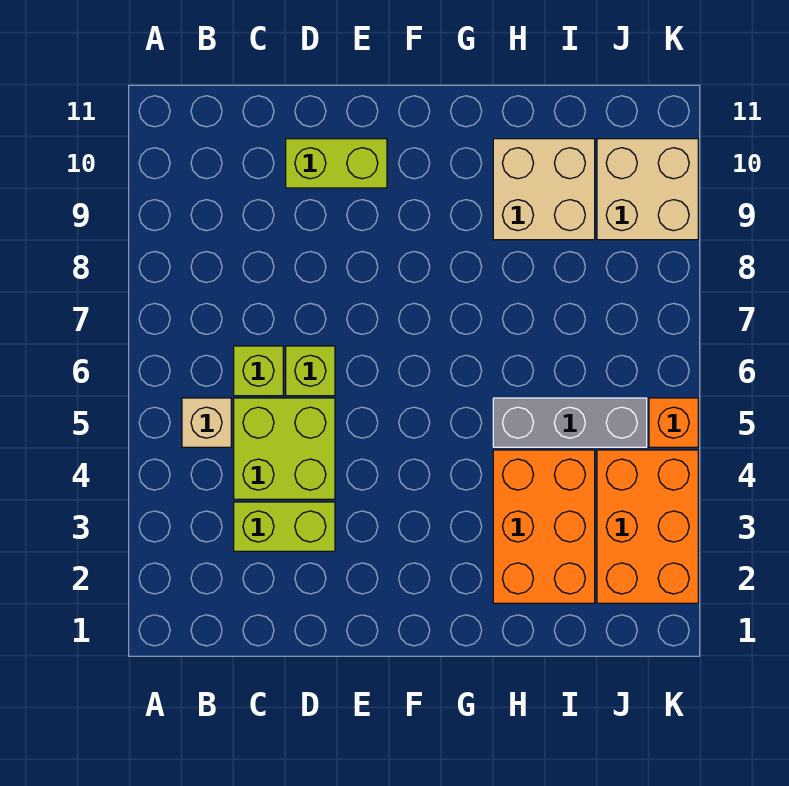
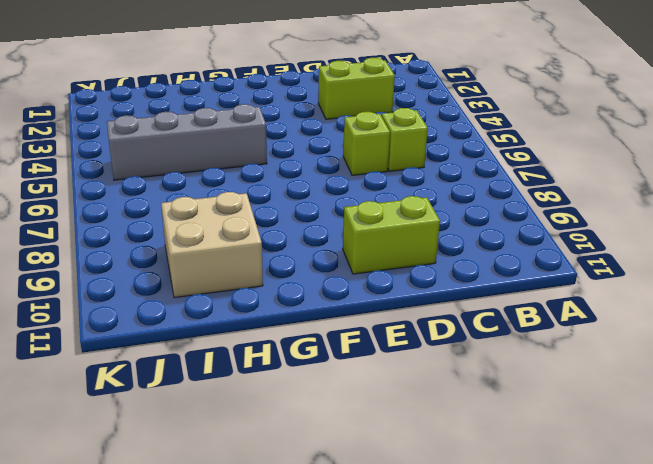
grey 1x4 brick [107,104,267,180] -> grey 1x3 brick [493,398,647,447]
none -> tan 1x1 brick [182,398,231,447]
none -> lime 2x2 brick [234,398,335,499]
none -> orange 2x3 brick [493,450,595,603]

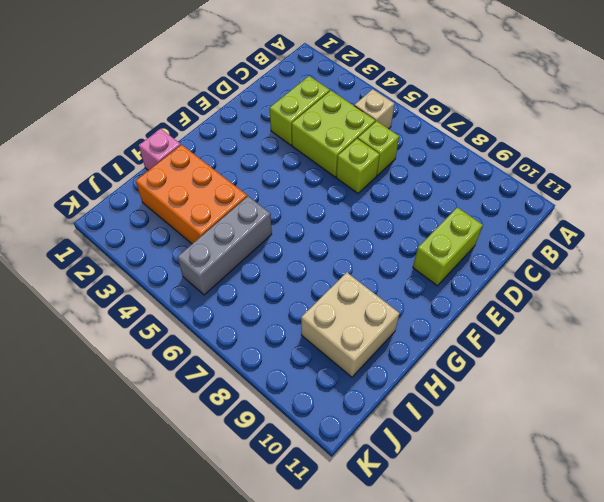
pink 1x1 brick [139,129,181,170] -> none
none -> orange 2x3 brick [597,450,698,603]
none -> tan 2x2 brick [597,139,698,240]
none -> orange 1x1 brick [649,398,698,447]

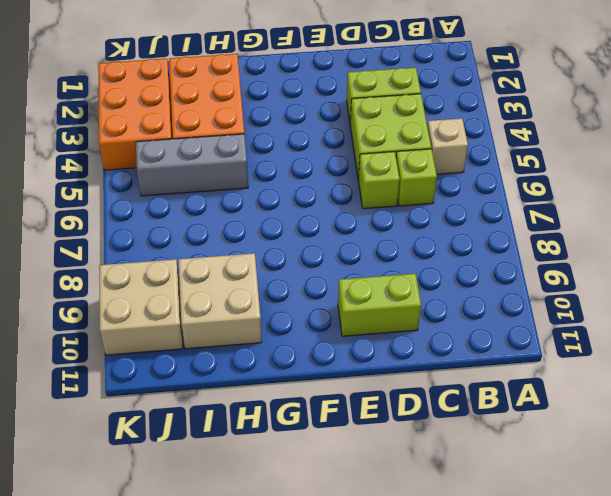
none -> orange 1x1 brick [649,398,698,447]

